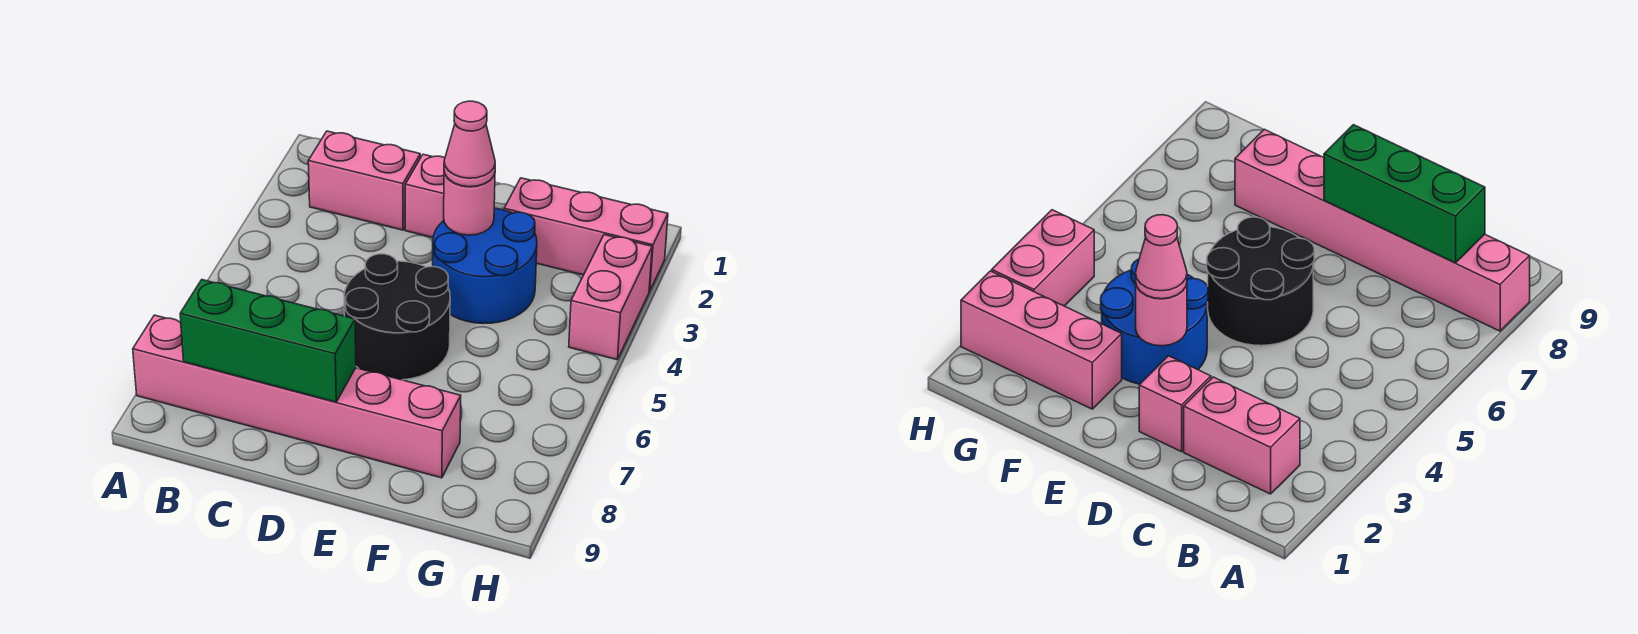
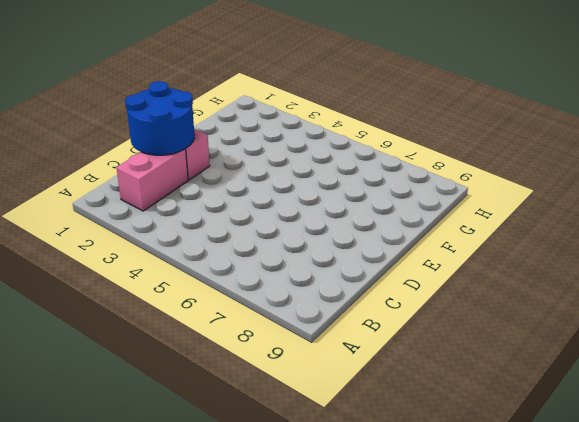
blue 2x2 round brick [125,81,194,155] -> blue 2x2 round brick moved to [433,208,537,324]
none -> pink 1x6 brick [133,315,461,478]
none -> black 2x2 round brick [344,254,450,380]

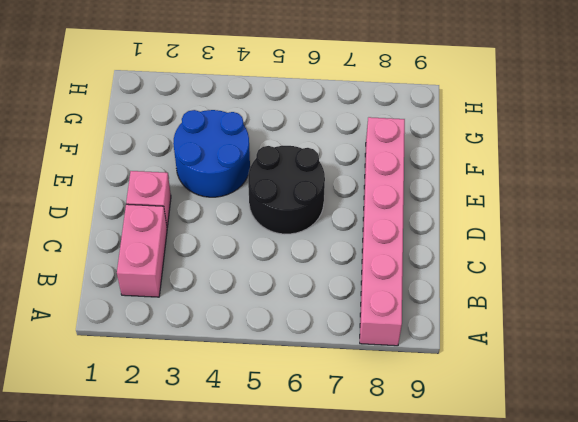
none -> pink 1x3 brick [504,178,668,291]
none -> pink 1x2 brick [569,235,652,360]

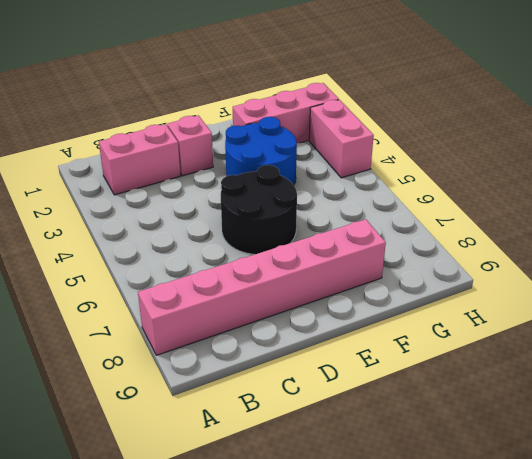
none -> green 1x3 brick [180,280,356,402]
none -> pink 1x1 round brick [444,172,495,235]

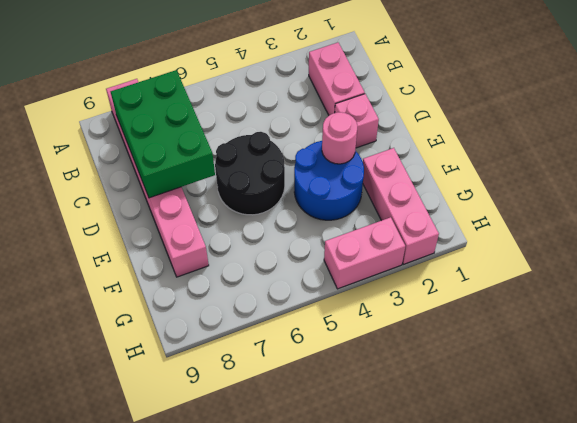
green 2x3 brick [111,70,215,198] -> green 1x3 brick [180,280,356,402]
none -> pink 1x1 cone [444,101,495,187]

